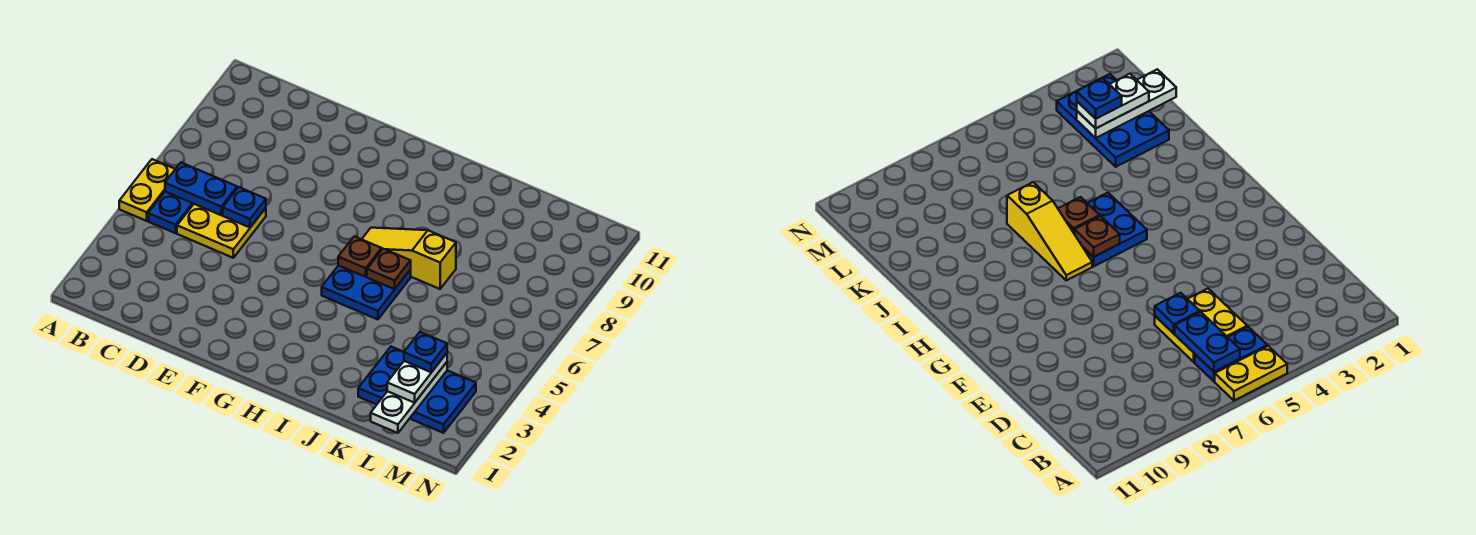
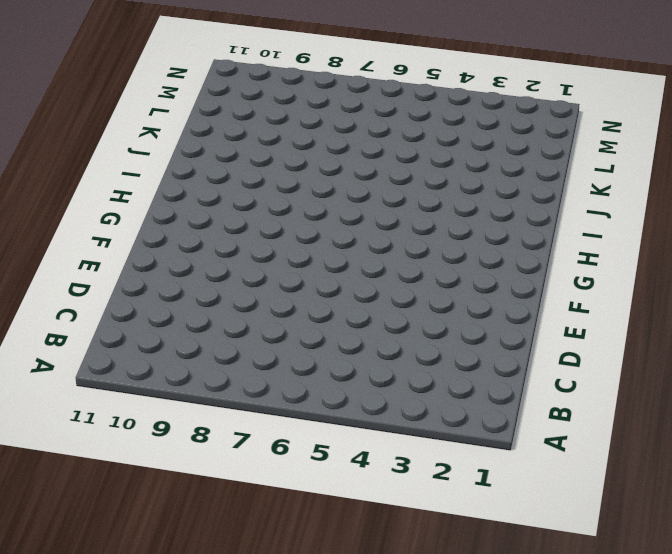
none -> yellow 1x2 plate [119,159,175,221]
none -> blue 1x2 plate [148,192,193,233]
none -> yellow 2x2 plate [177,204,266,258]

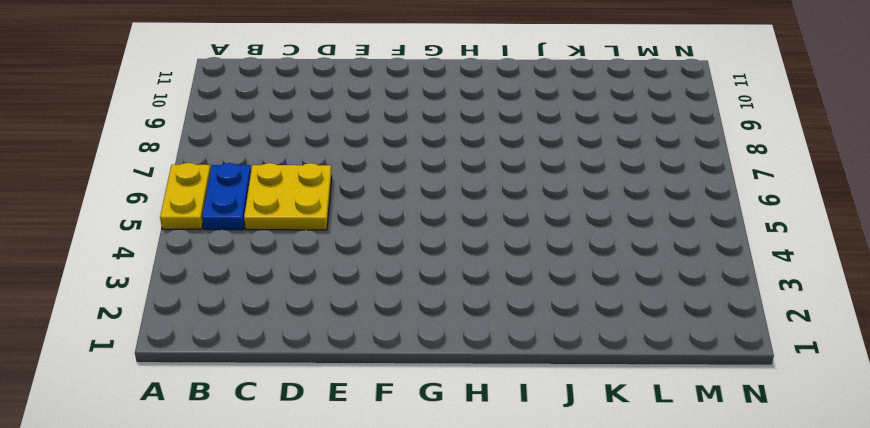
none -> blue 2x2 plate [322,265,411,319]
none -> yellow 1x3 slope [362,228,456,289]
none -> blue 2x3 plate [358,347,476,433]

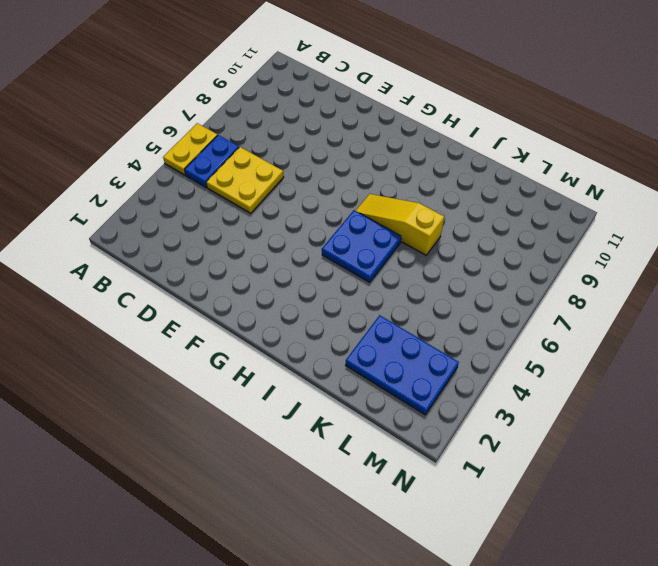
none -> blue 1x2 plate [165,163,237,215]
none -> blue 1x1 plate [223,187,266,227]
none -> brown 1x1 plate [338,236,382,277]

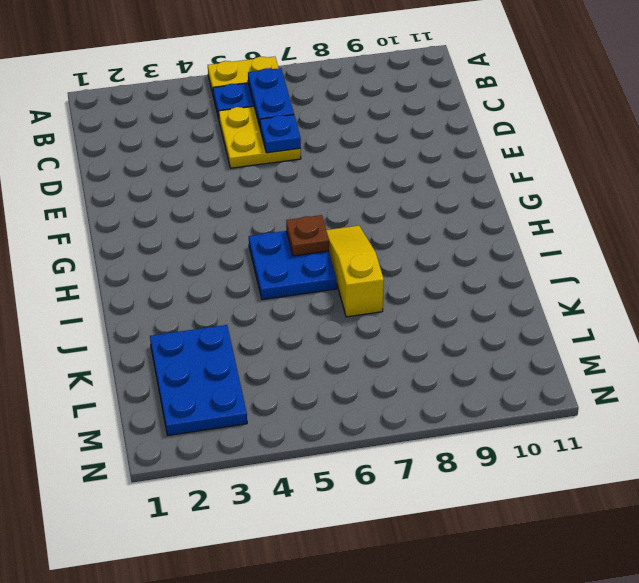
none -> brown 1x1 plate [367,249,411,289]
none -> white 1x3 plate [371,362,447,433]
none -> white 1x2 plate [387,353,447,403]

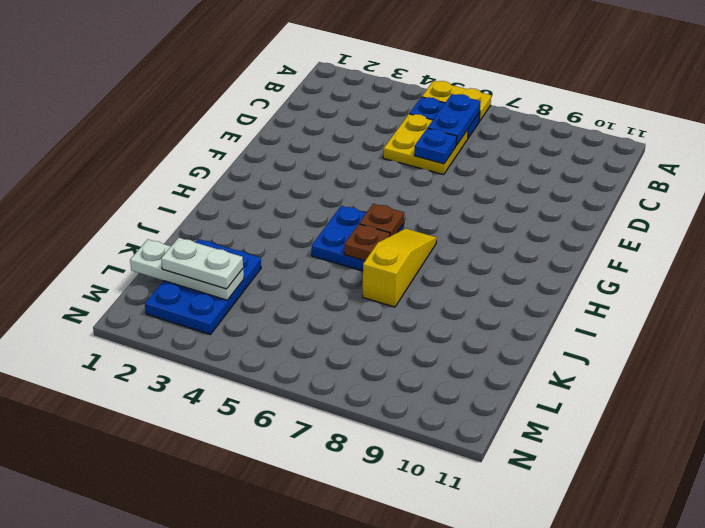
none -> blue 1x1 plate [404,332,447,372]

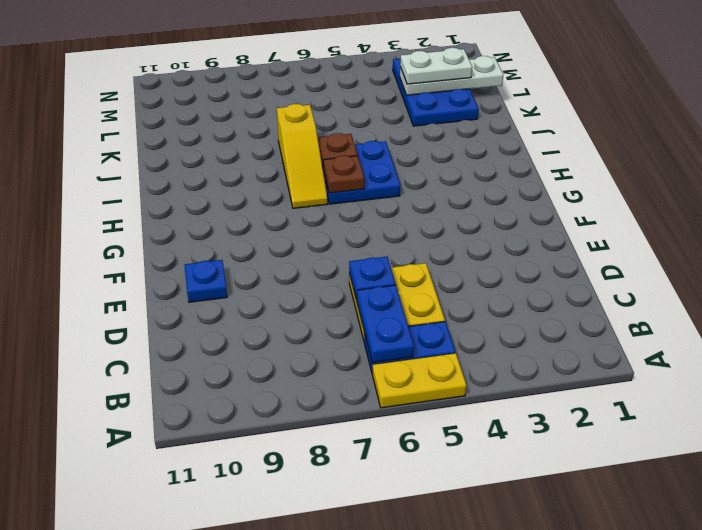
blue 1x1 plate [184,260,227,302] -> blue 1x1 plate moved to [404,332,447,372]

